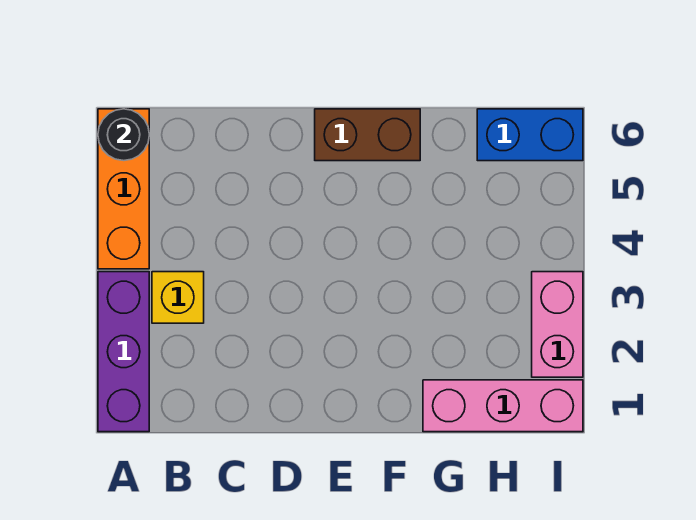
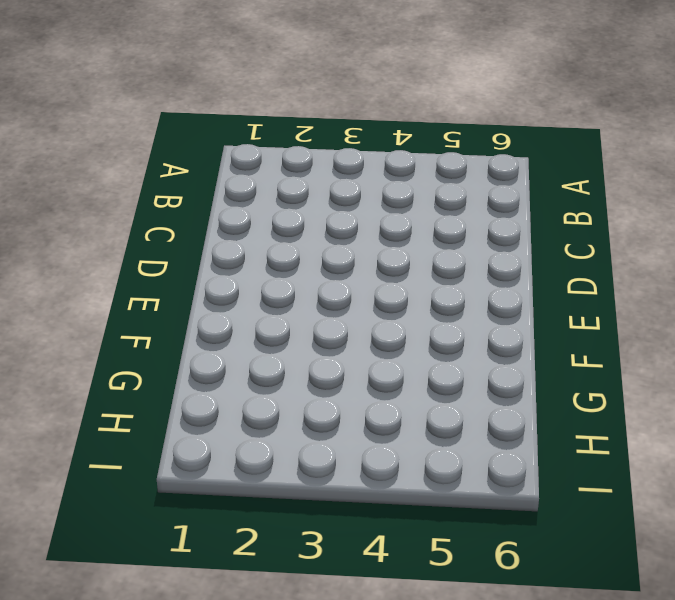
none -> purple 1x3 brick [98,272,149,432]
none -> orange 1x3 brick [98,109,149,269]

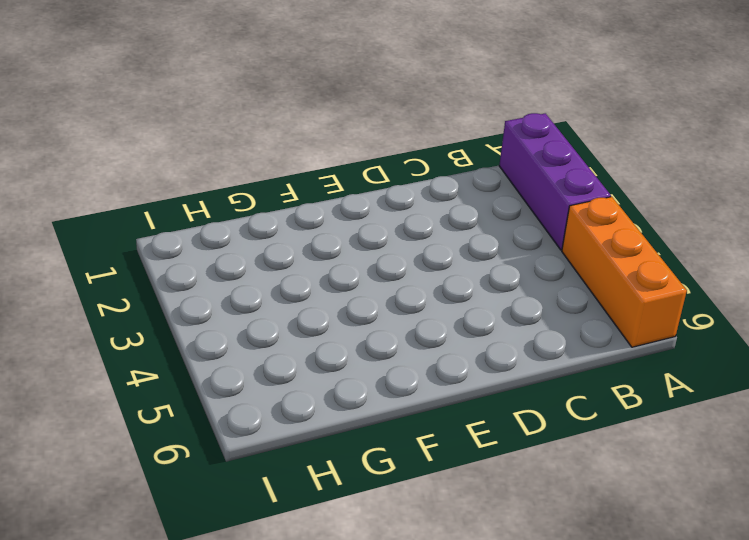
none -> yellow 1x1 brick [152,272,204,323]
none -> brown 1x2 brick [315,109,420,161]

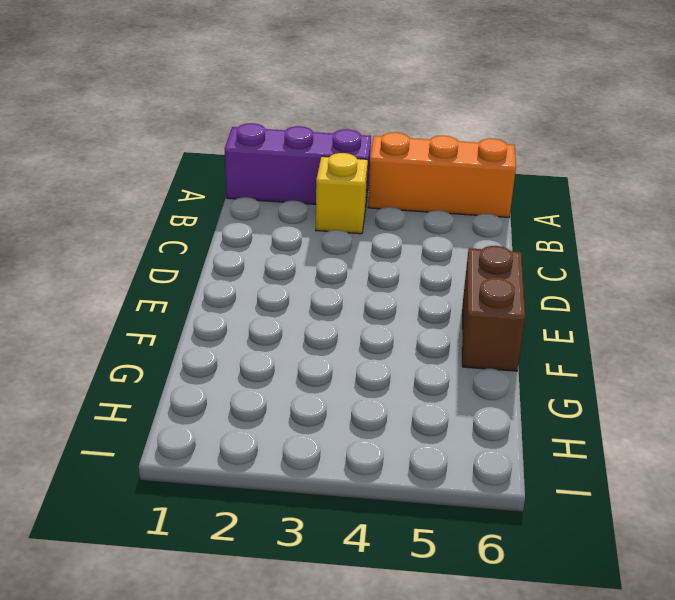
none -> pink 1x3 brick [423,380,583,432]
none -> blue 1x2 brick [477,109,583,161]

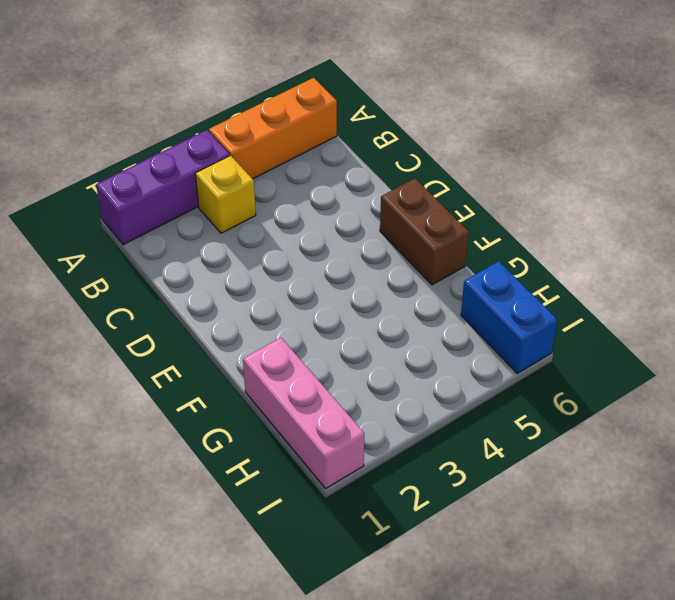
none -> pink 1x2 brick [532,272,583,377]
none -> black 1x1 round brick [98,109,149,161]

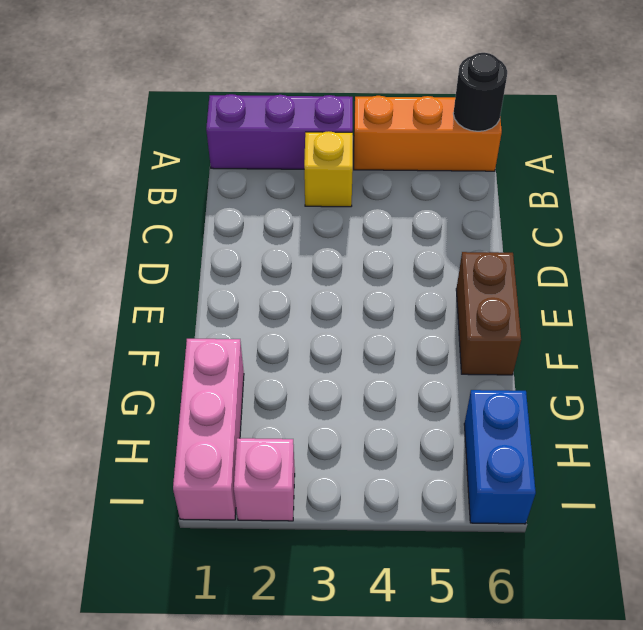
pink 1x1 brick [234,438,295,521] -> pink 1x2 brick [532,272,583,377]

